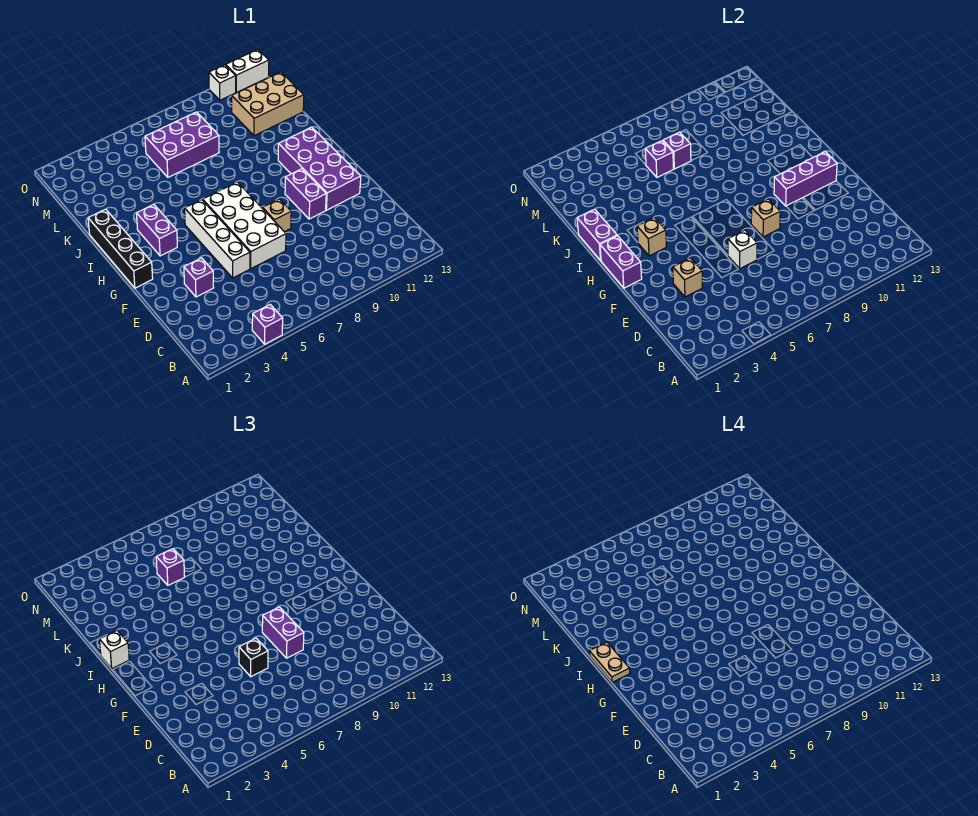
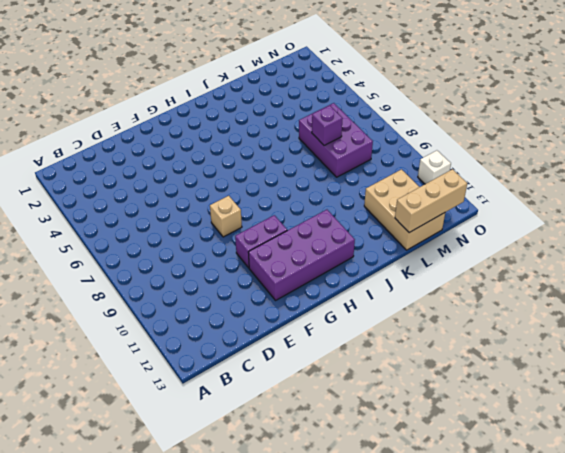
tan 1x3 brick [395,169,467,233] -> none
none -> purple 1x1 brick [252,305,283,344]
none -> purple 1x1 brick [184,258,214,297]
none -> white 1x4 brick [185,200,250,278]

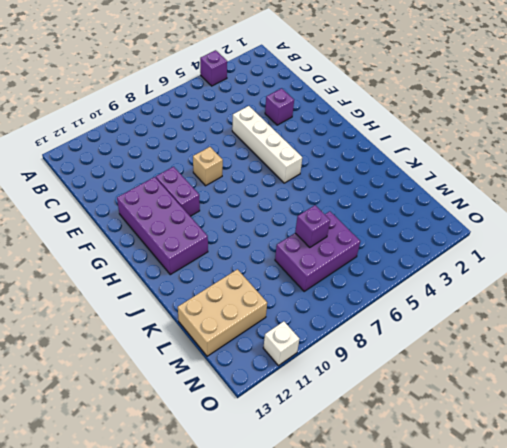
none -> white 2x4 brick [203,182,286,269]
none -> black 1x4 brick [88,209,153,288]
none -> purple 1x2 brick [137,204,177,256]

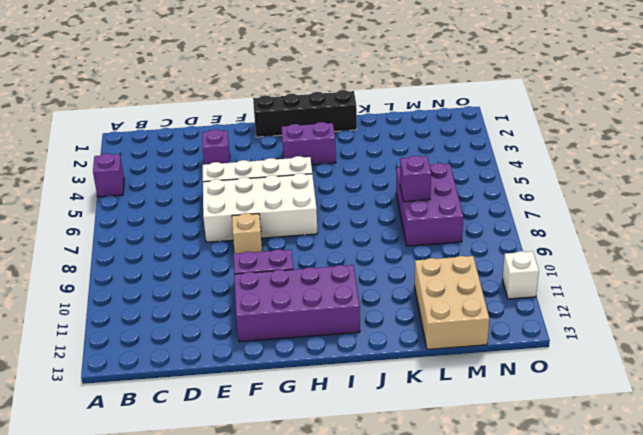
none -> white 1x2 brick [226,50,269,92]
none -> tan 1x1 brick [673,258,703,297]
none -> white 1x1 brick [728,230,757,269]

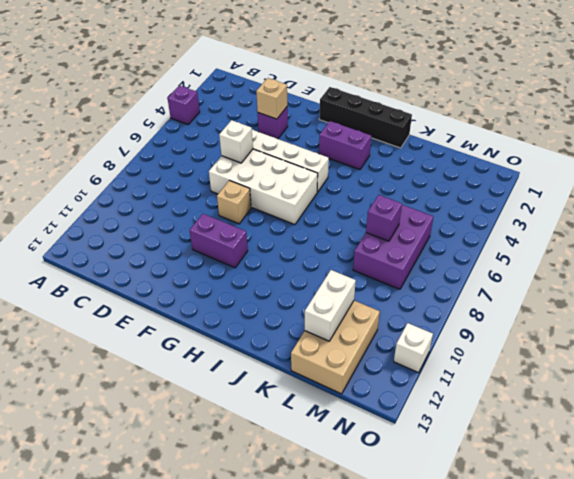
white 1x2 brick [305,270,356,341] -> white 1x2 brick moved to [226,50,269,92]
none -> purple 2x4 brick [278,127,361,210]
none -> tan 1x1 brick [751,199,780,237]
none -> purple 1x2 brick [600,236,642,288]

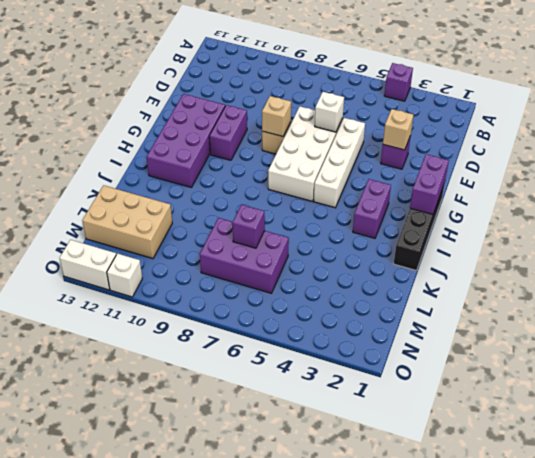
none -> purple 1x3 brick [774,152,837,206]
none -> tan 1x1 brick [637,218,666,256]
none -> purple 1x2 brick [577,209,617,261]

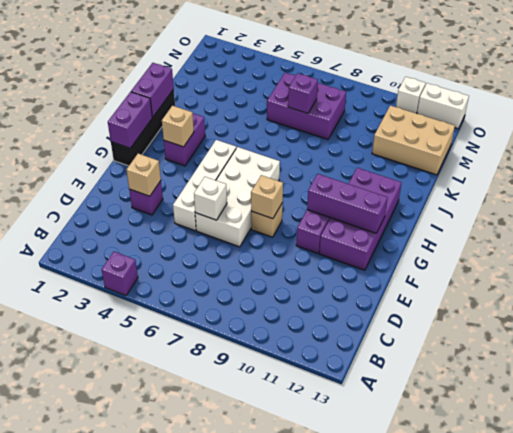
none -> purple 1x1 brick [645,141,674,177]
none -> black 1x1 brick [239,638,268,677]
none -> purple 1x2 brick [262,607,304,658]

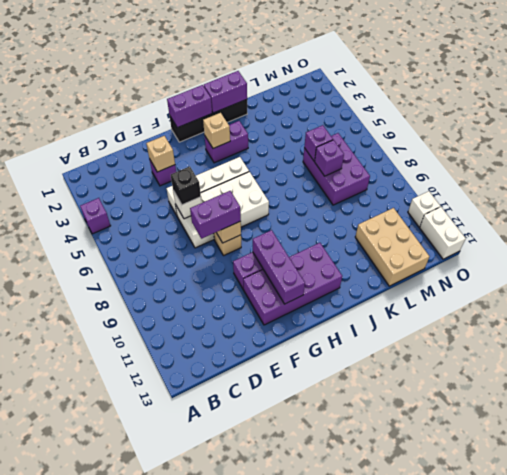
none -> white 1x1 brick [99,631,129,669]
none -> purple 1x1 brick [156,549,185,585]
none -> tan 1x2 plate [589,642,630,682]

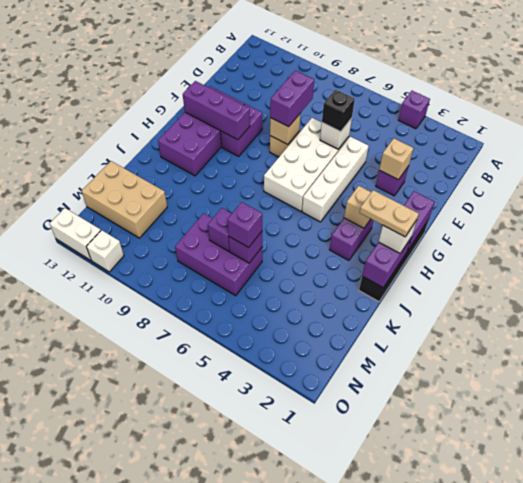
tan 1x2 plate [360,190,419,237] -> tan 1x2 plate turned to [589,642,630,682]

